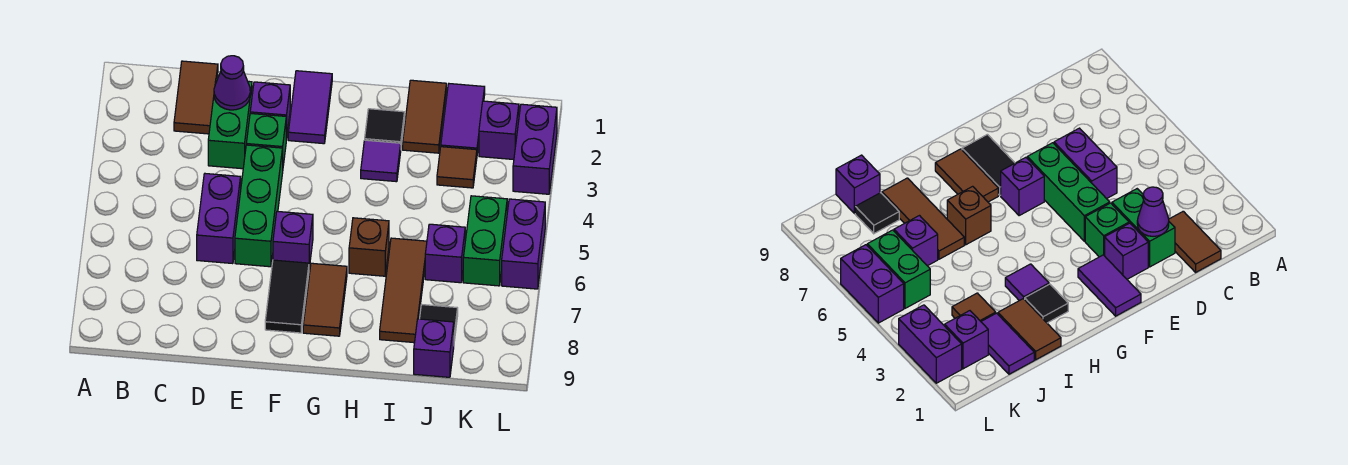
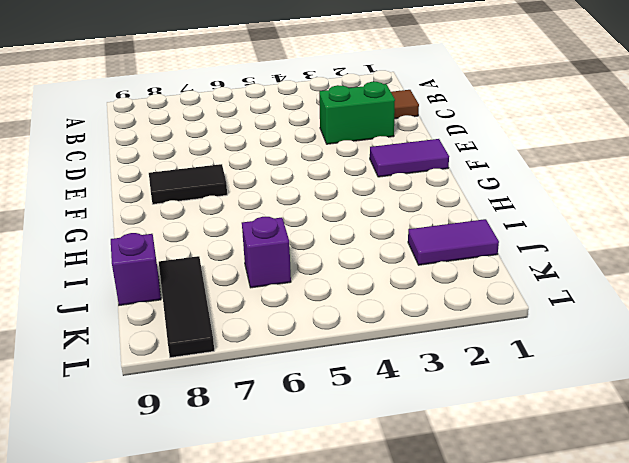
black 1x3 tile [159,256,214,358] -> black 1x1 tile [420,305,458,341]
none -> purple 1x2 brick [197,174,241,264]
none -> purple 1x1 brick [250,82,290,140]
none -> green 1x1 brick [246,113,286,165]

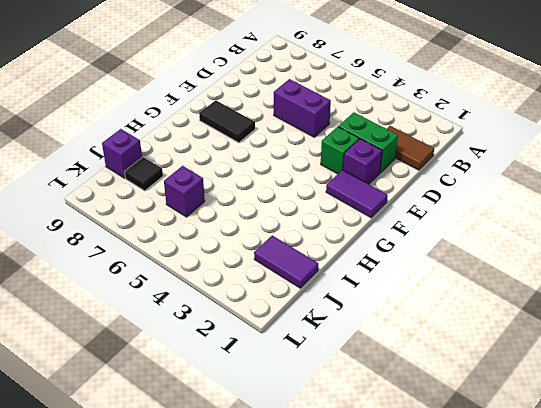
none -> green 1x3 brick [235,145,283,267]
none -> purple 1x1 brick [273,211,313,267]
none -> brown 1x2 tile [303,263,347,336]

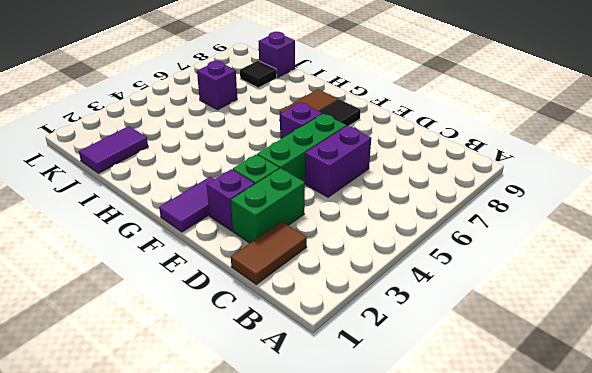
none -> black 1x1 tile [365,109,405,145]
none -> purple 1x1 tile [361,140,401,182]
none -> brown 1x1 brick [349,218,389,276]

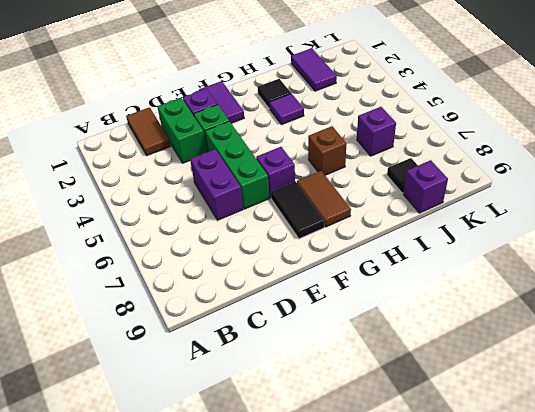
none -> brown 1x2 tile [403,80,446,153]
none -> brown 1x3 tile [380,238,427,343]
none -> brown 1x1 tile [437,147,477,188]

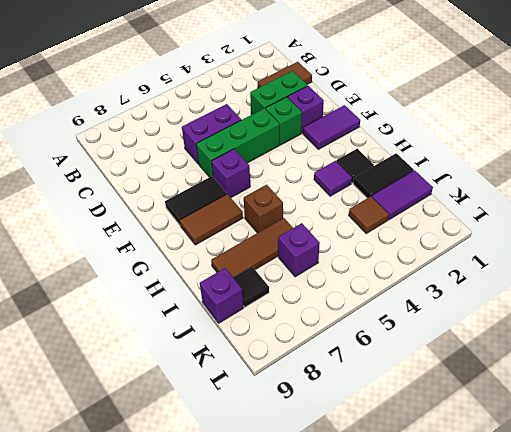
black 1x2 tile [353,153,414,198] -> brown 1x2 tile [403,80,446,153]
none -> purple 1x1 brick [479,101,519,160]
none -> green 1x2 brick [463,196,507,286]
none -> purple 1x2 brick [513,104,557,194]

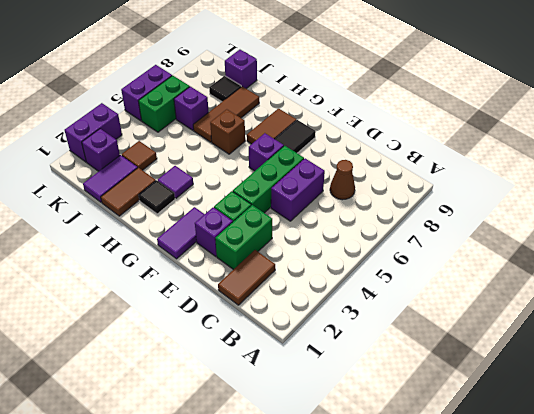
brown 1x1 cone [330,160,355,200] -> none
none -> purple 1x1 cone [214,56,250,110]

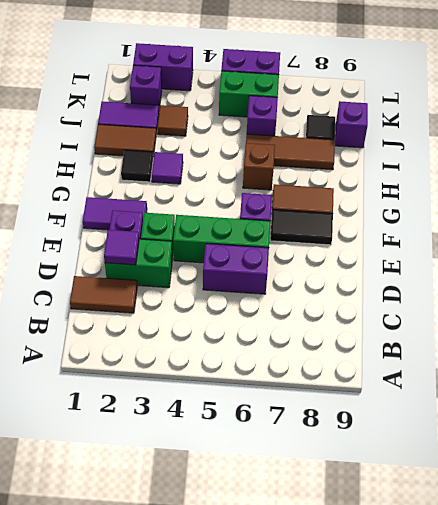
purple 1x1 tile [104,230,139,265] -> purple 1x1 cone [214,56,250,110]

